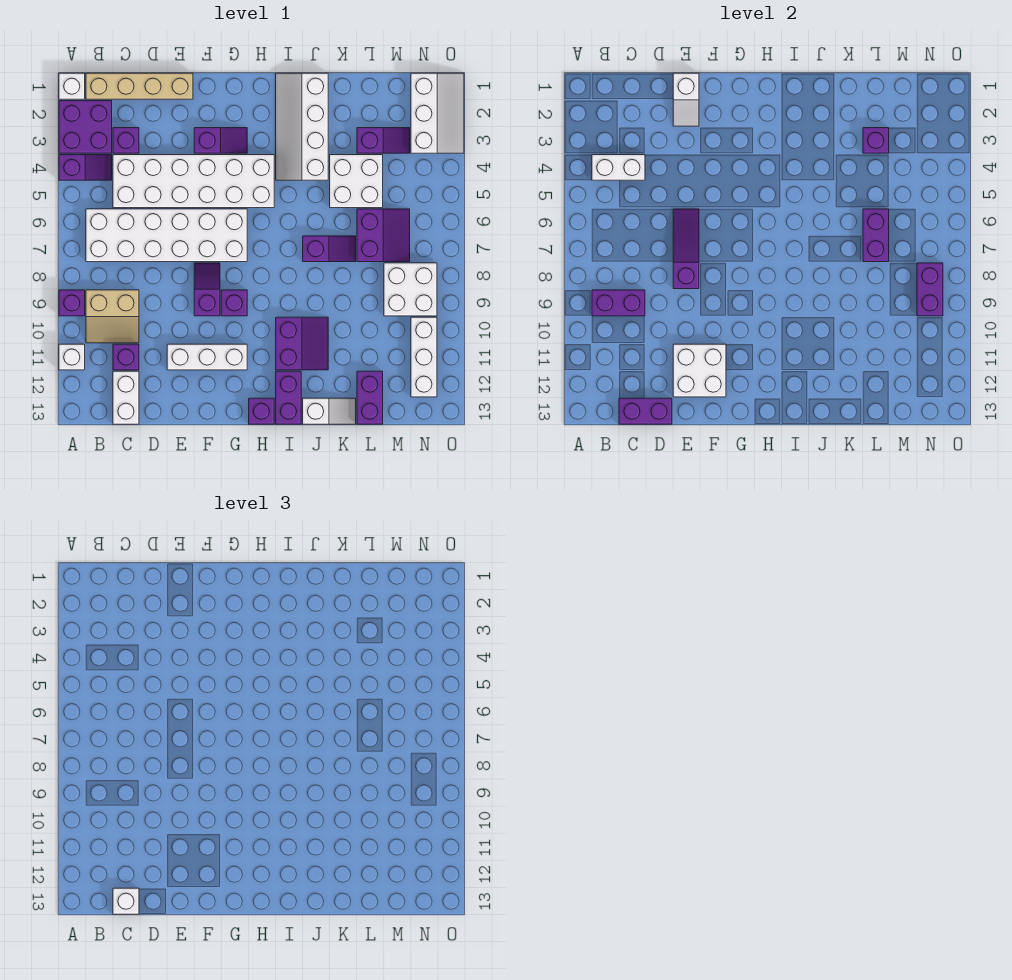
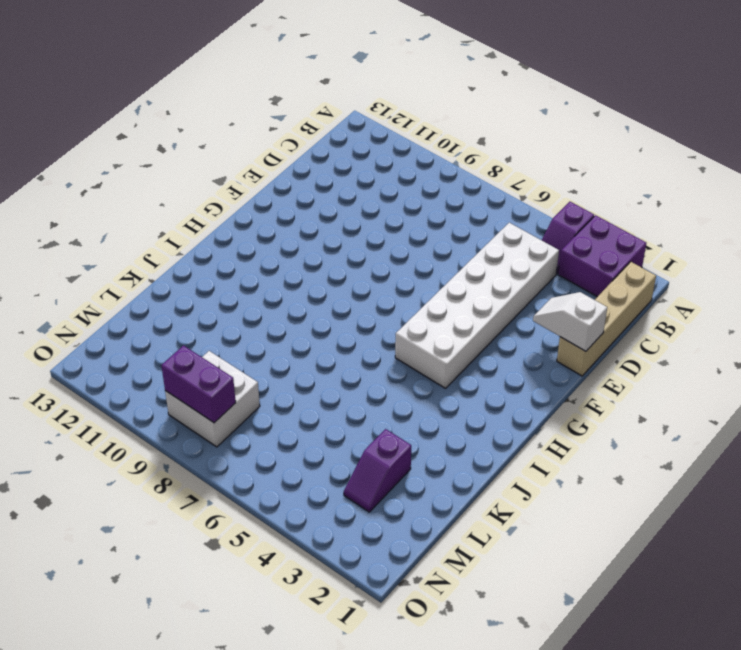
none -> white 1x1 brick [59,73,85,99]
none -> purple 1x1 brick [59,290,85,316]
none -> white 1x1 brick [59,344,85,370]
none -> white 2x6 brick [86,209,247,262]

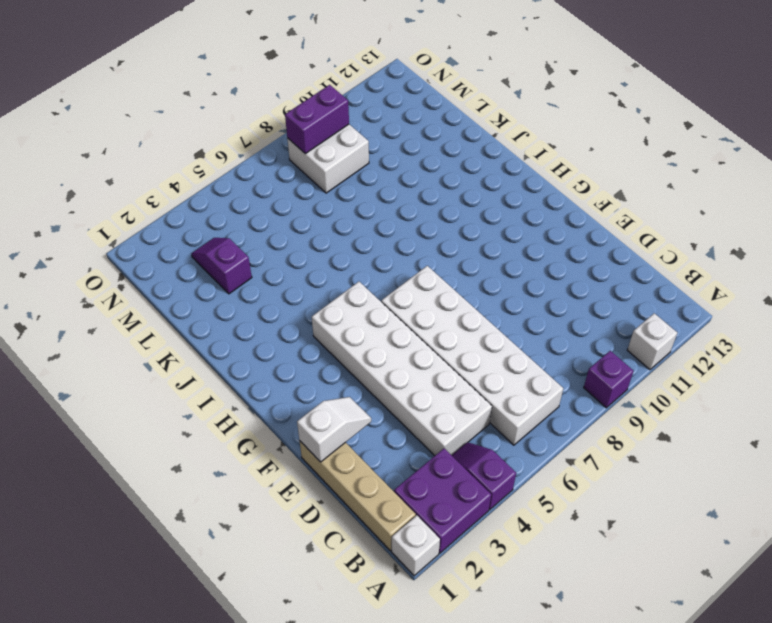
none -> tan 2x2 slope [86,290,139,343]
none -> purple 1x1 brick [113,128,139,153]
none -> purple 1x1 brick [113,344,139,370]
none -> white 1x2 brick [113,371,139,424]

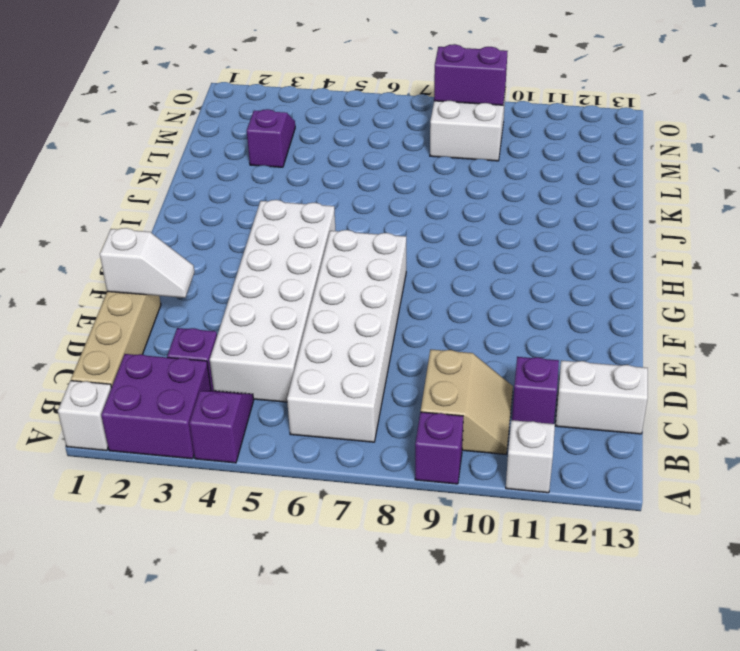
none -> white 1x3 brick [167,344,247,370]
none -> purple 1x2 slope [194,128,247,153]
none -> purple 1x2 slope [194,263,220,316]
none -> purple 1x1 brick [221,290,247,316]

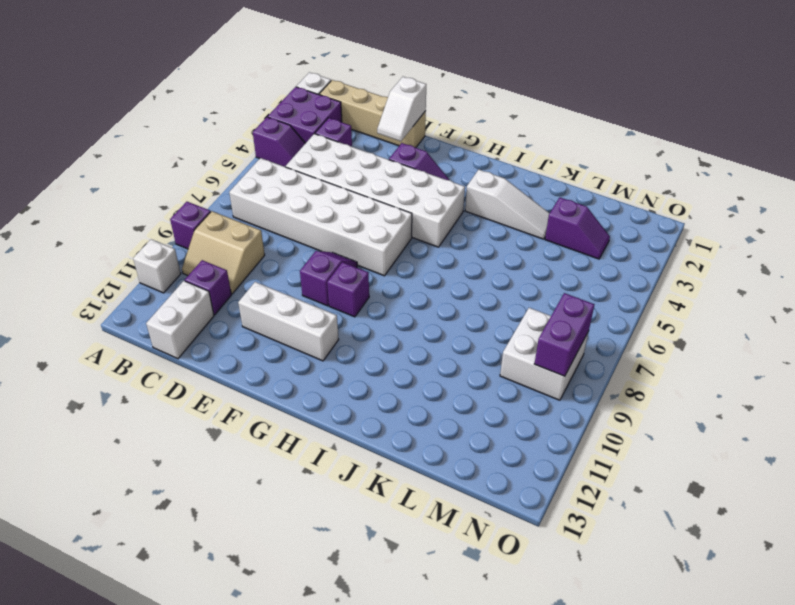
white 1x3 slope [465,170,550,239] -> white 2x4 slope [276,73,328,180]
none -> purple 1x1 brick [249,398,274,424]
none -> purple 2x2 slope [276,317,328,370]
none -> purple 1x2 brick [276,371,301,424]
none -> purple 1x2 slope [303,236,356,262]

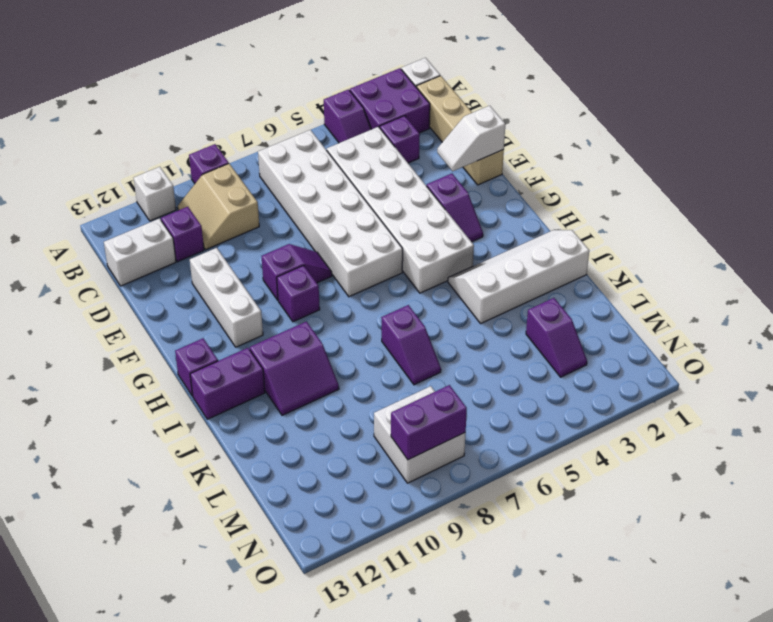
none -> white 1x2 slope [303,398,356,424]
none -> white 2x2 brick [330,155,383,208]
none -> purple 2x2 slope [357,209,410,262]
none -> purple 1x2 brick [357,371,383,424]

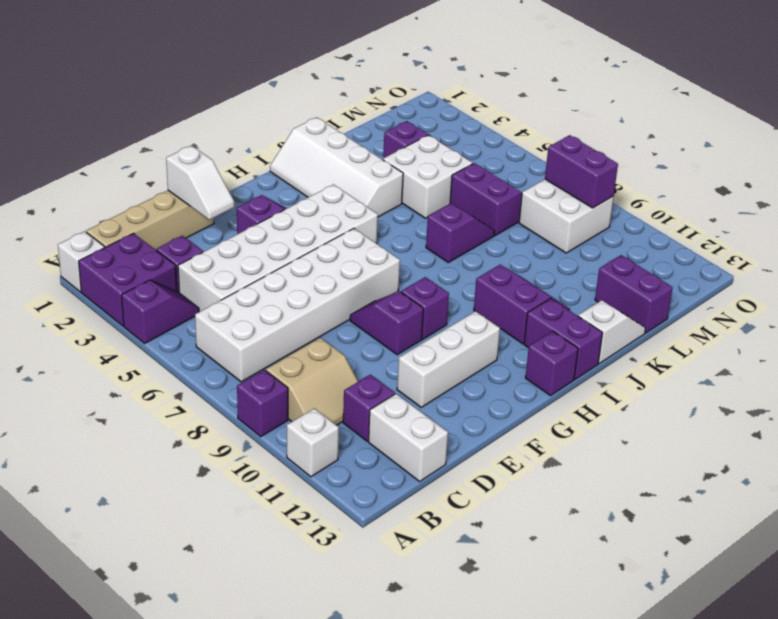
none -> white 2x3 slope [411,73,464,153]
none -> white 1x3 brick [411,317,437,397]
none -> white 1x2 brick [592,155,645,180]
none -> purple 1x2 brick [592,290,645,316]

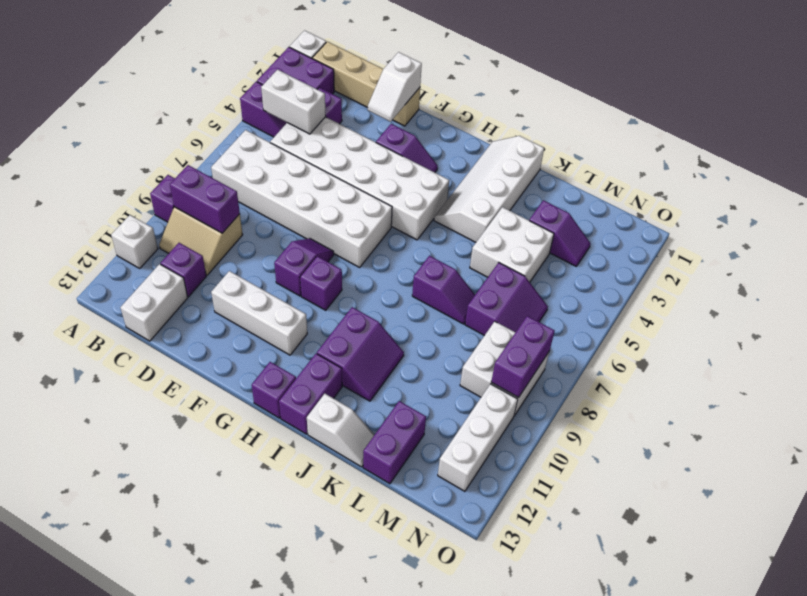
none -> white 2x3 slope [411,73,464,153]
none -> purple 1x2 brick [619,398,672,424]
none -> purple 1x3 slope [673,209,699,289]
none -> white 2x2 brick [673,344,726,397]

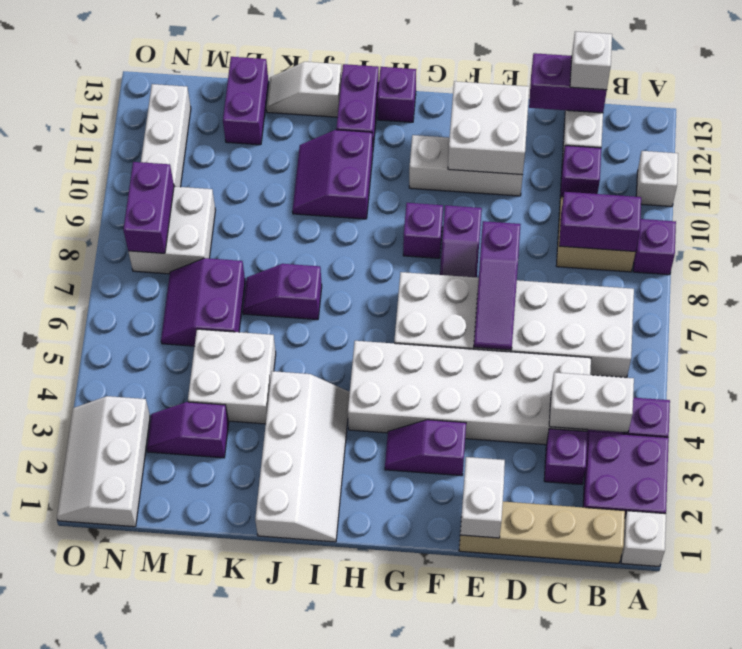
none -> purple 1x1 brick [863,128,889,153]
none -> purple 1x2 brick [863,209,889,262]

